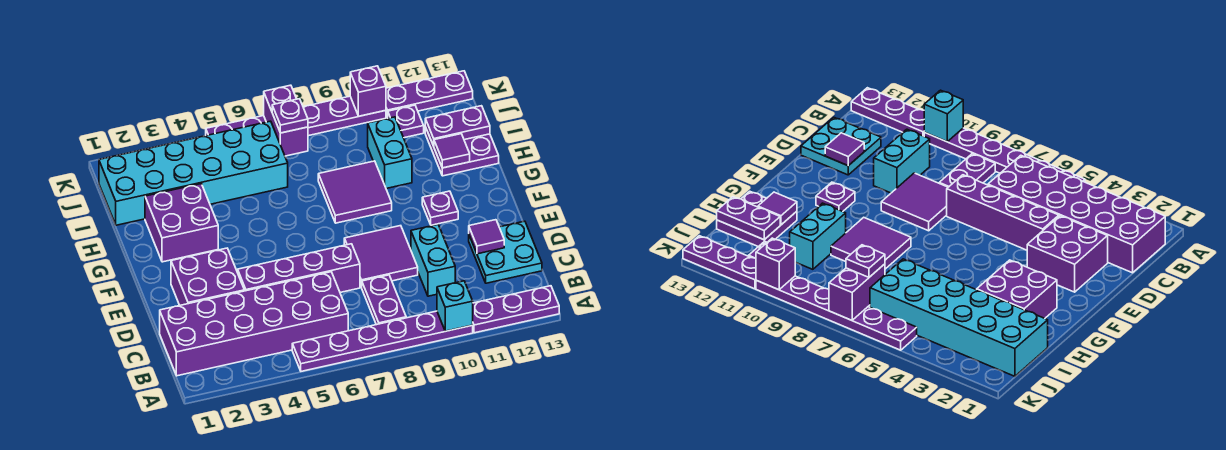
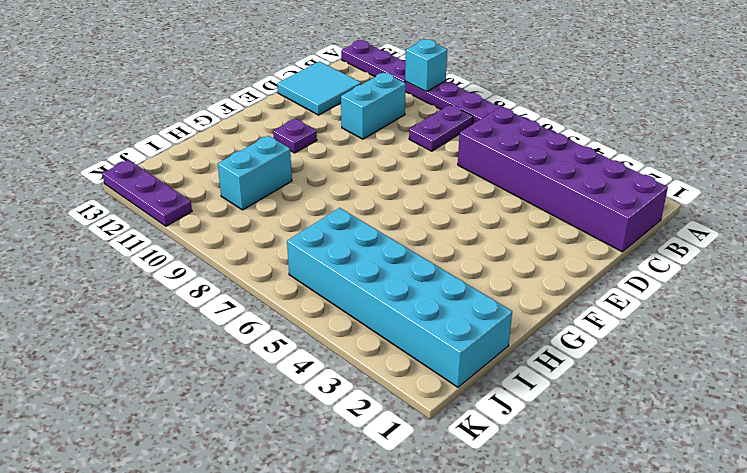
cyan 2x2 tile [277,61,361,115] -> cyan 2x2 plate [469,221,542,283]
none -> purple 2x2 brick [171,248,244,305]
none -> purple 1x4 brick [238,244,360,292]
none -> purple 2x2 tile [344,226,418,287]

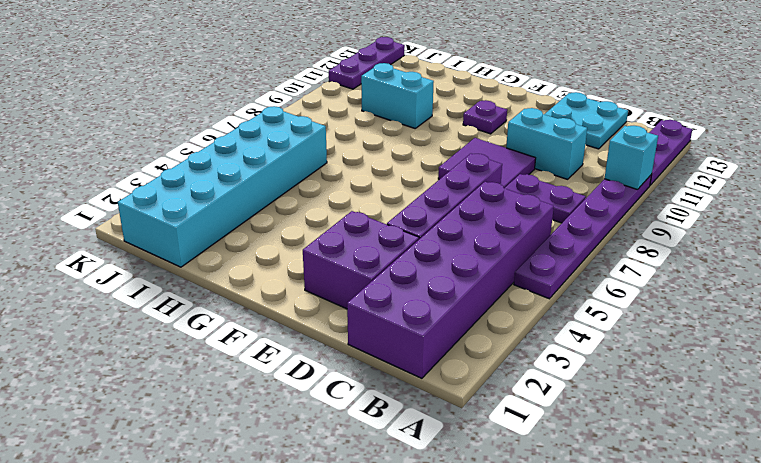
none -> purple 2x2 brick [145,184,218,262]
none -> purple 2x2 tile [318,161,392,223]
none -> purple 2x2 plate [425,127,499,176]

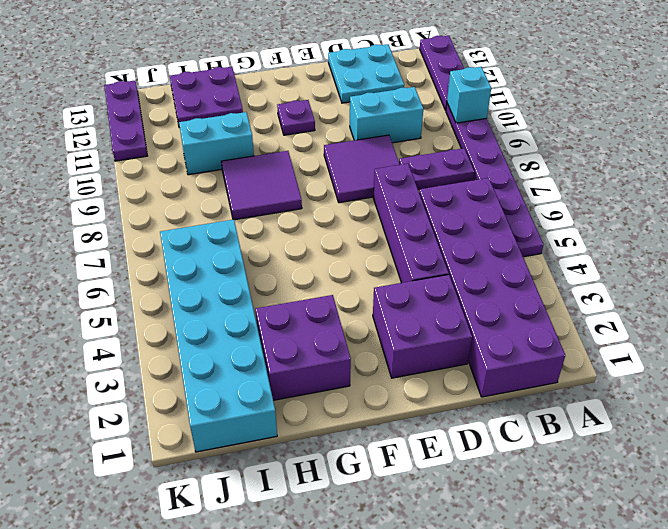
none -> purple 1x1 plate [388,105,424,138]
none -> purple 1x6 plate [206,96,386,136]
none -> purple 1x1 tile [469,220,504,254]

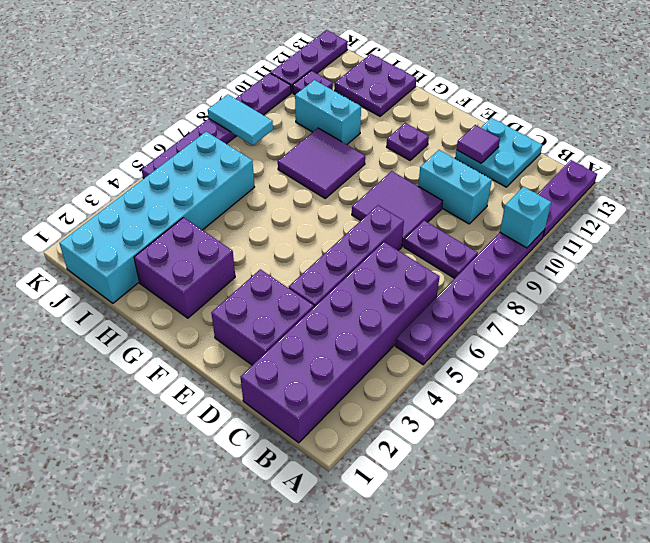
cyan 1x2 tile [208,95,273,145] -> none
none -> purple 1x1 tile [434,134,470,168]
none -> purple 1x2 plate [425,106,490,146]
none -> purple 1x2 brick [264,85,308,156]

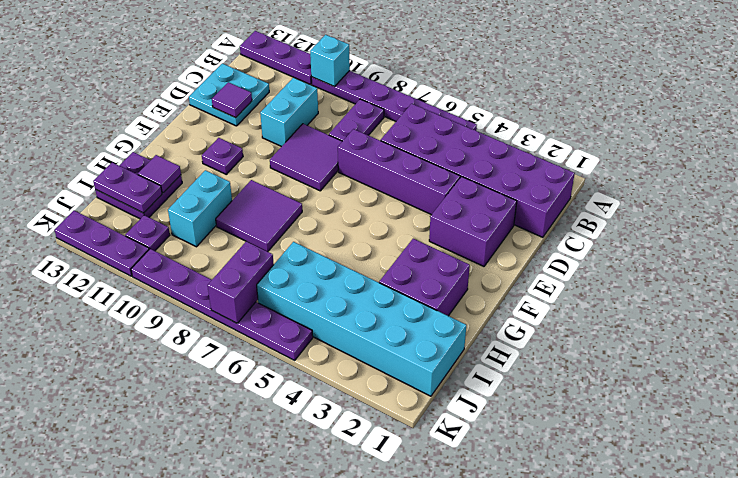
none -> purple 1x1 brick [350,66,386,116]
none -> purple 1x1 plate [272,99,308,133]

